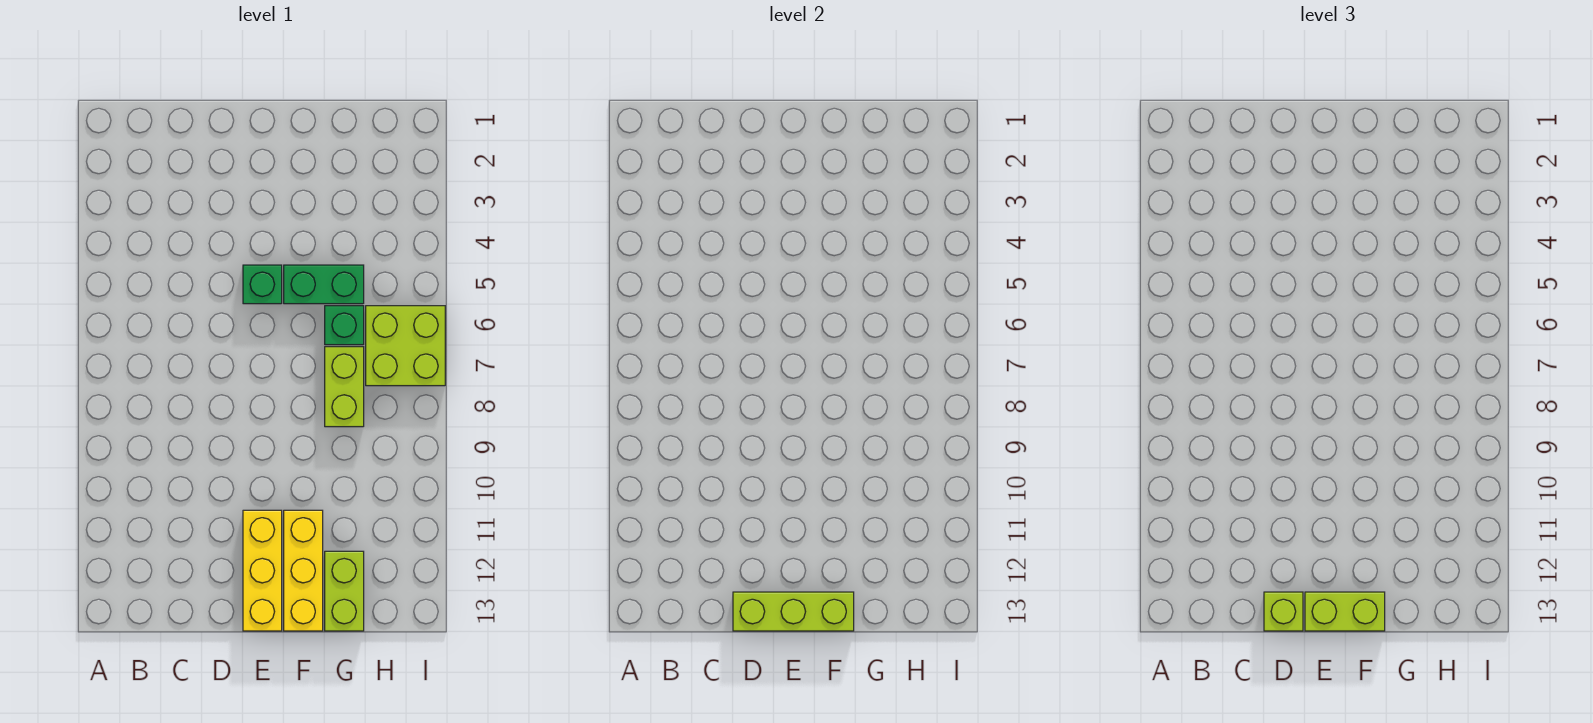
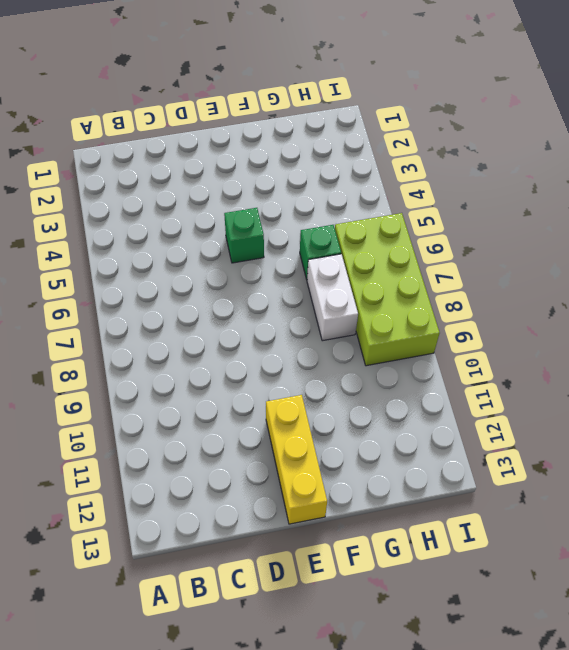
white 1x2 brick [307,254,358,341] -> lime 1x2 brick [325,347,364,427]
lime 2x4 brick [335,213,440,366] -> lime 2x2 brick [366,306,445,386]
none -> green 1x2 brick [284,265,364,304]
none -> yellow 1x3 brick [284,510,323,631]

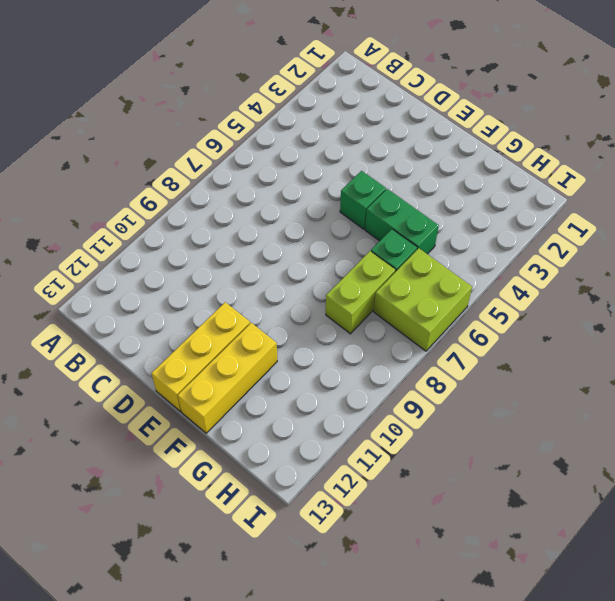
none -> lime 1x2 brick [325,551,364,631]
none -> lime 1x3 brick [733,592,854,631]

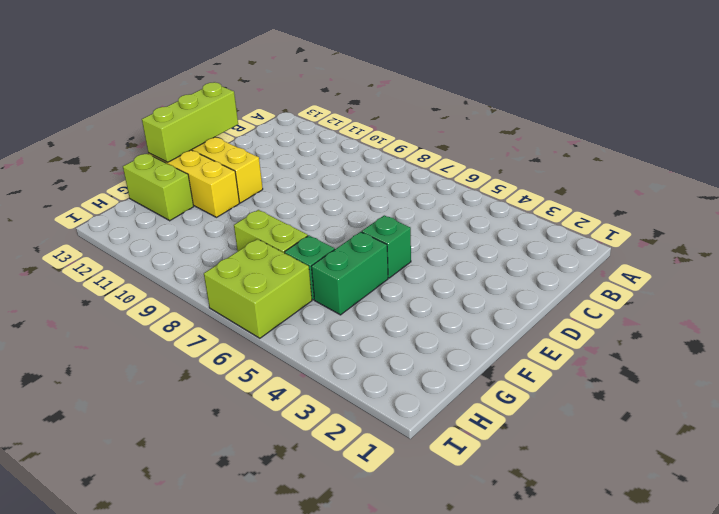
none -> lime 1x1 brick [1264,592,1303,631]
none -> lime 1x2 brick [1305,592,1385,631]

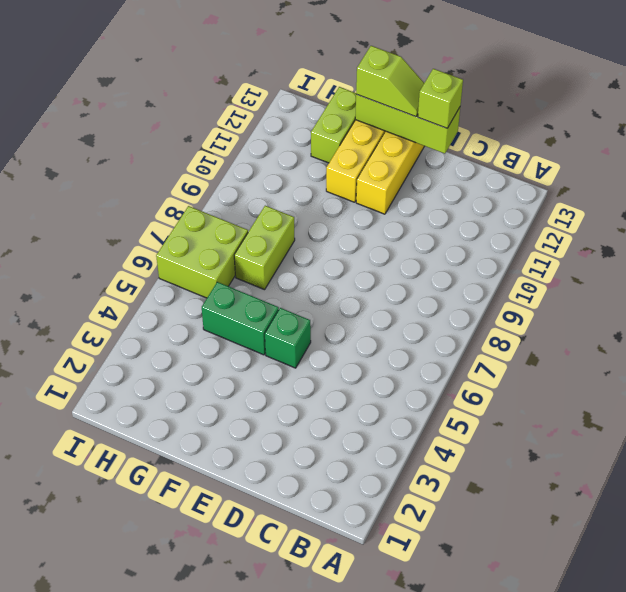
lime 1x2 slope [356,46,424,117] -> lime 1x2 brick [1305,592,1385,631]
none -> green 1x1 brick [325,306,364,345]

